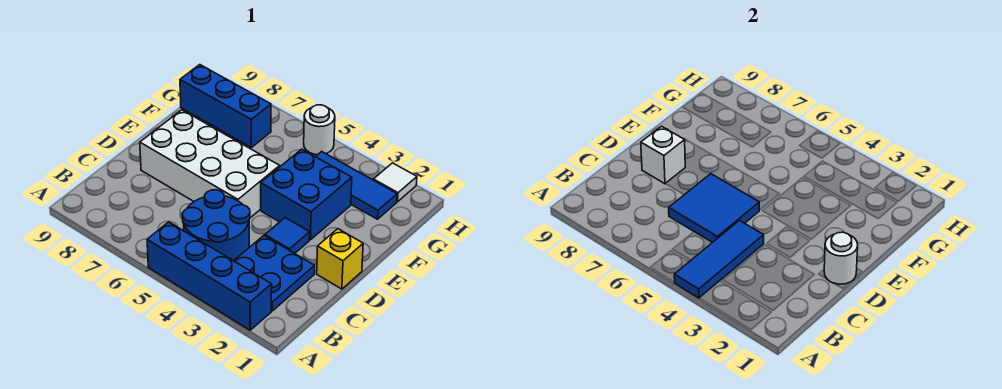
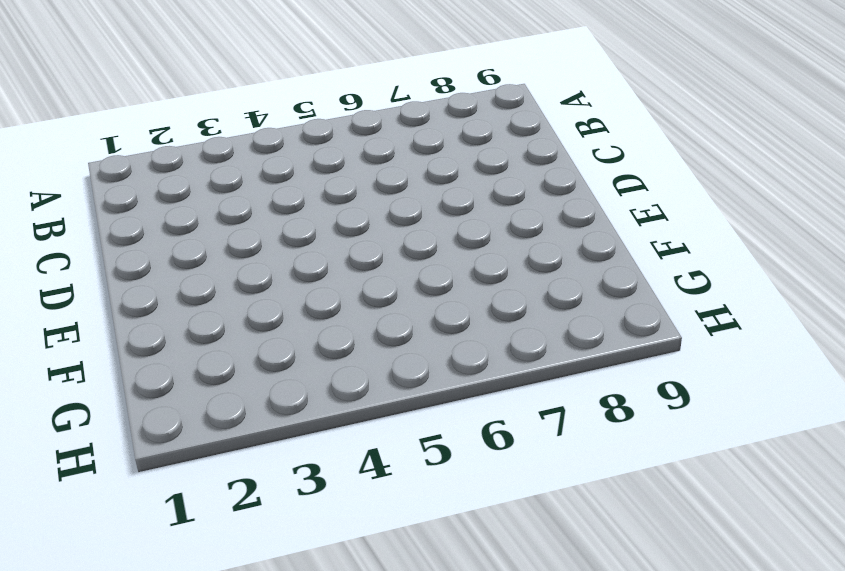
none -> blue 1x4 brick [147,222,272,330]
none -> blue 2x2 plate [234,236,315,311]
none -> blue 2x2 round brick [182,190,250,261]

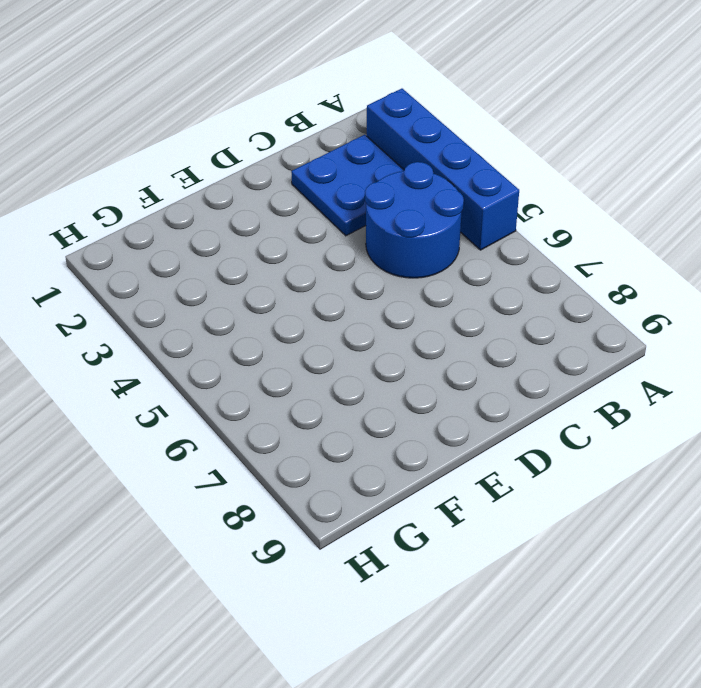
none -> yellow 1x1 brick [317,229,363,289]
none -> blue 1x1 tile [265,218,310,253]
none -> white 2x4 brick [140,110,280,218]

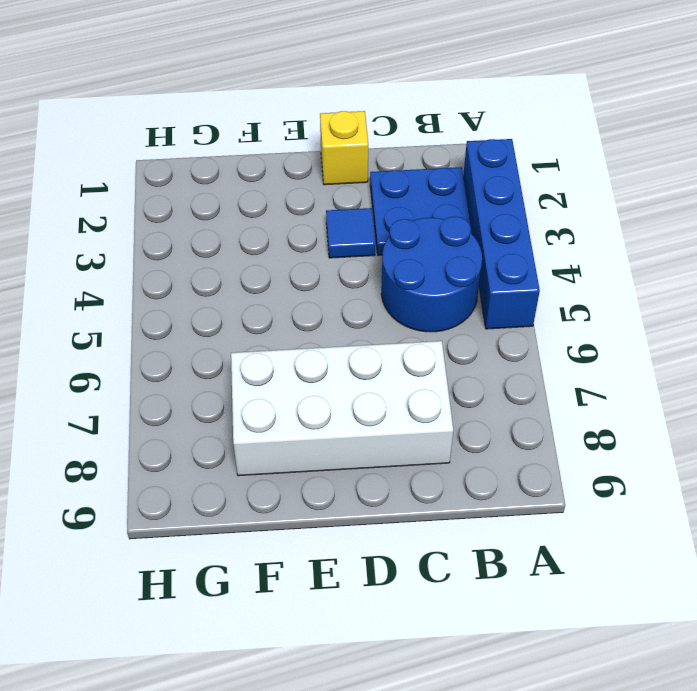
white 2x4 brick [231,341,453,476] -> white 2x4 brick turned to [140,110,280,218]
none -> blue 2x2 brick [261,149,352,240]
none -> blue 1x3 tile [316,152,397,219]
none -> blue 1x3 brick [180,65,271,147]

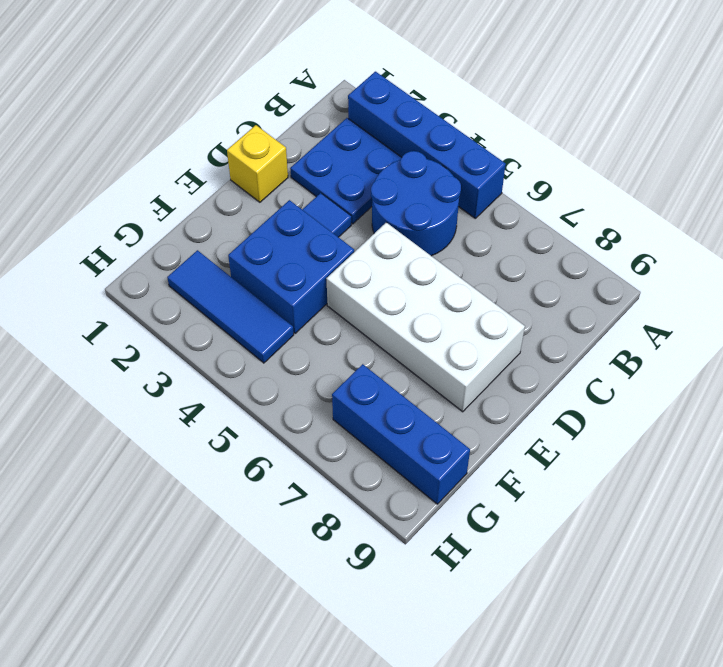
none -> white 1x1 tile [373,163,417,202]
none -> white 1x1 round brick [304,105,335,155]
none -> blue 1x3 tile [674,220,764,298]

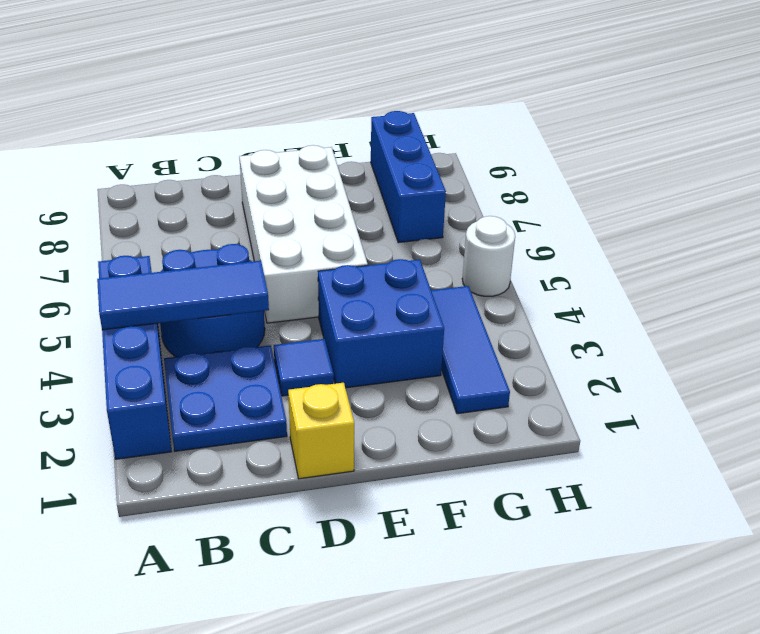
none -> white 1x1 tile [373,163,417,202]
none -> blue 2x2 tile [669,174,759,242]
none -> white 1x1 round brick [824,232,858,284]

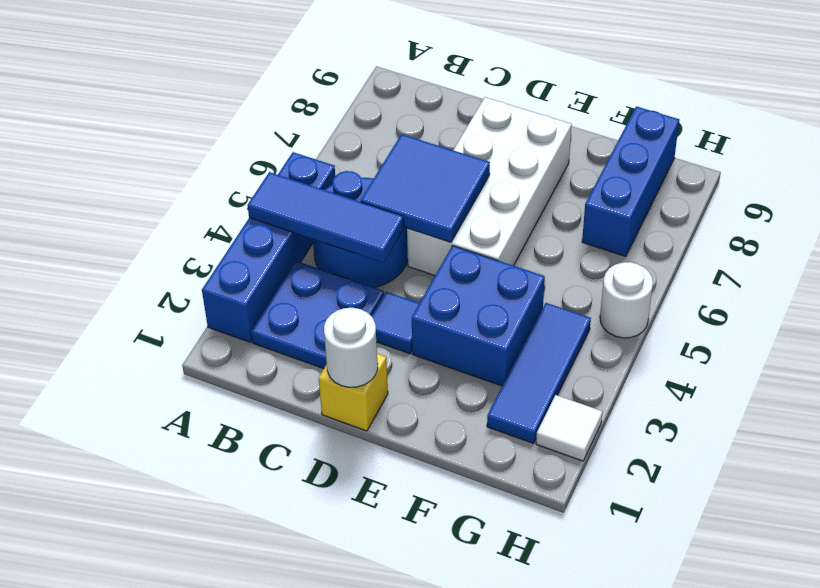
none -> white 1x1 brick [641,126,685,184]

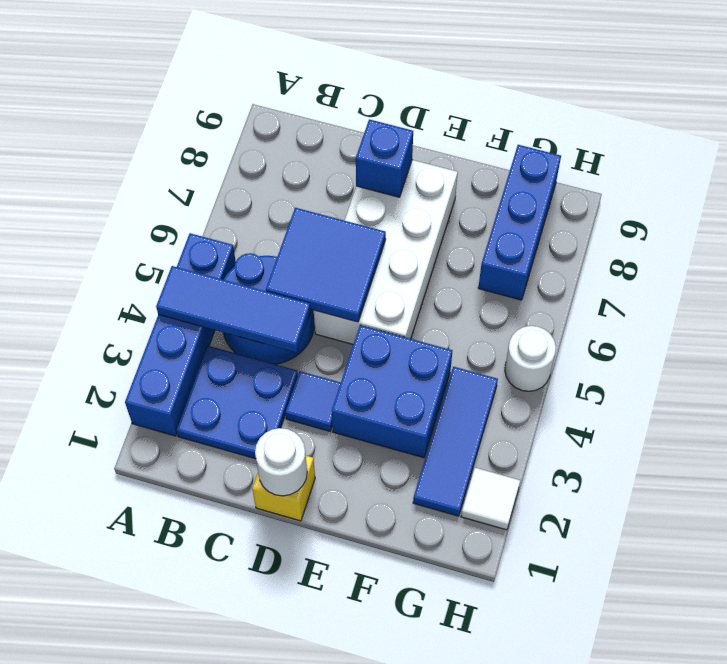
blue 1x1 brick [356,119,413,197] -> white 1x1 brick [641,126,685,184]

